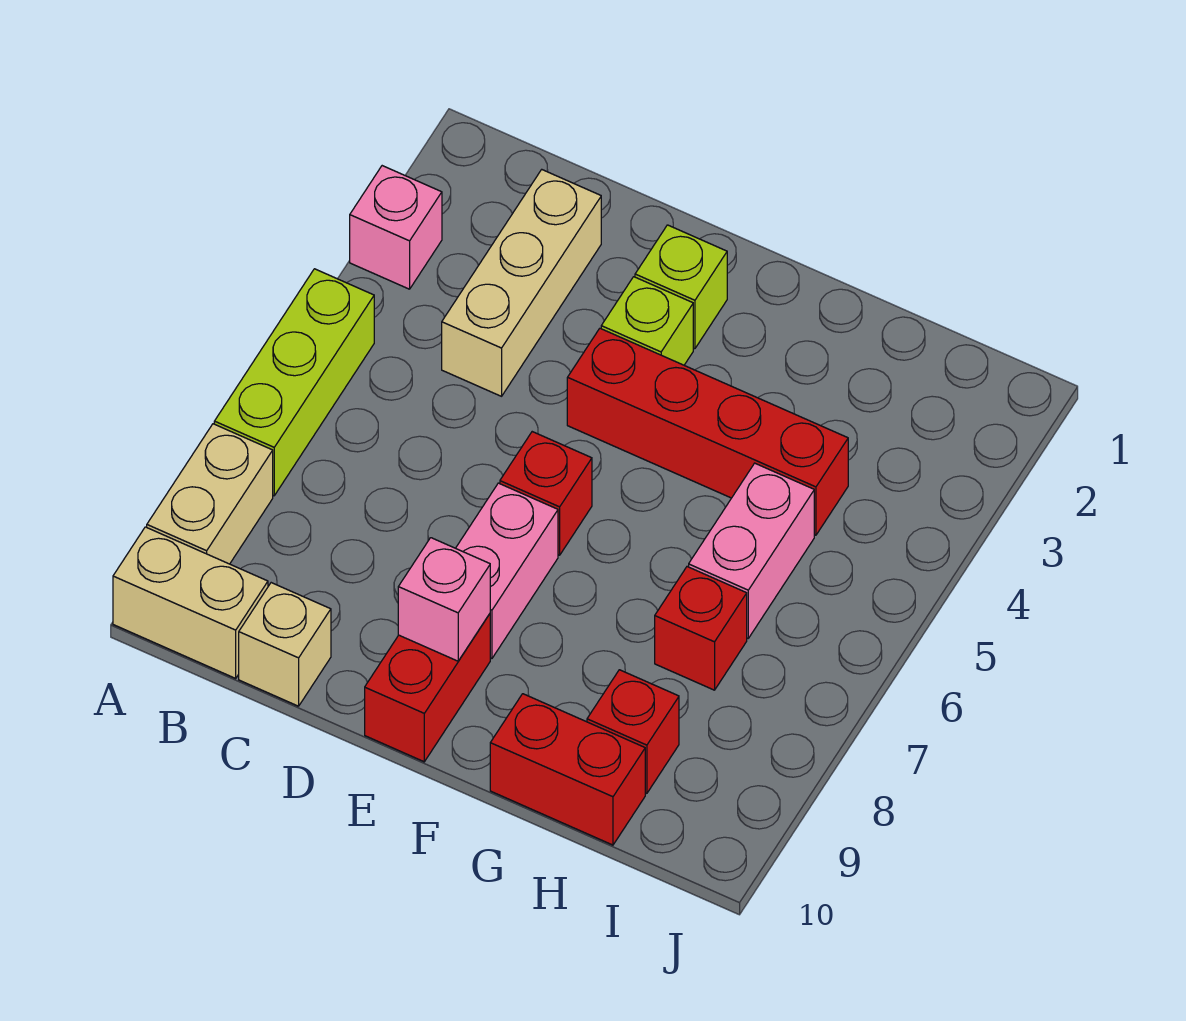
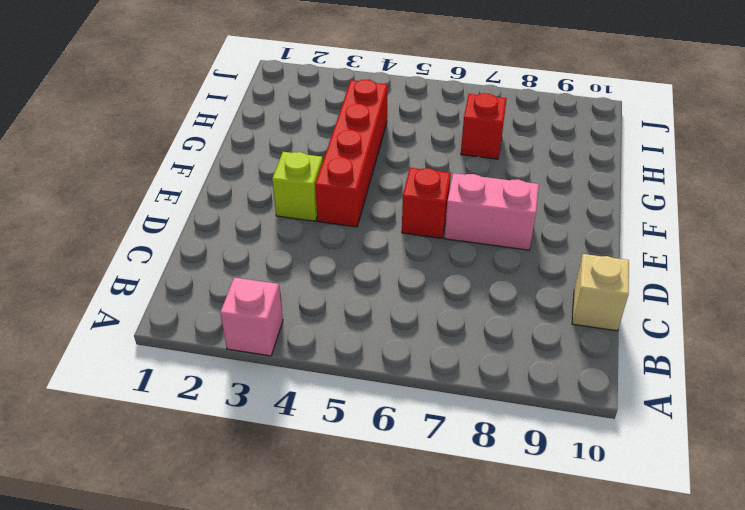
none -> lime 1x3 brick [214,269,374,496]
none -> tan 1x2 brick [147,424,273,564]
none -> tan 1x2 brick [113,527,268,678]

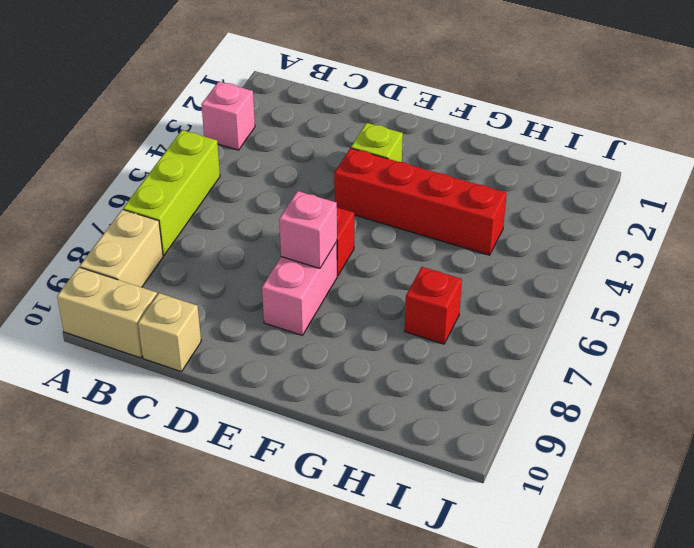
pink 1x1 brick [279,191,337,268] -> pink 1x1 brick moved to [398,538,490,661]
none -> tan 1x3 brick [442,170,601,396]
none -> lime 1x1 brick [635,225,727,349]
none -> red 1x2 brick [365,614,490,762]

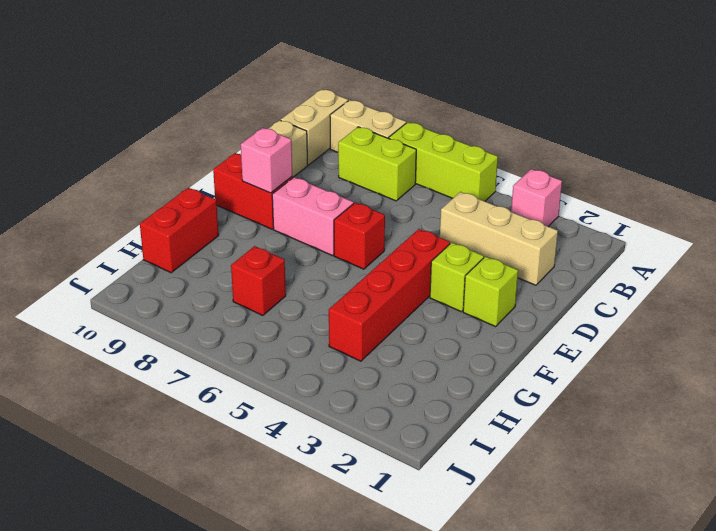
lime 1x2 brick [338,127,416,201] -> none
none -> pink 1x2 brick [689,463,814,638]
none -> red 1x1 brick [587,670,679,793]

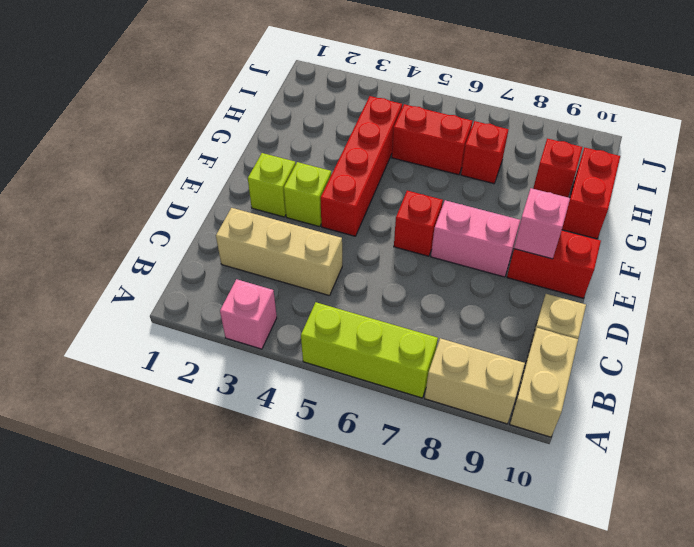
red 1x2 brick [392,104,472,175] -> pink 1x2 brick [689,463,814,638]

